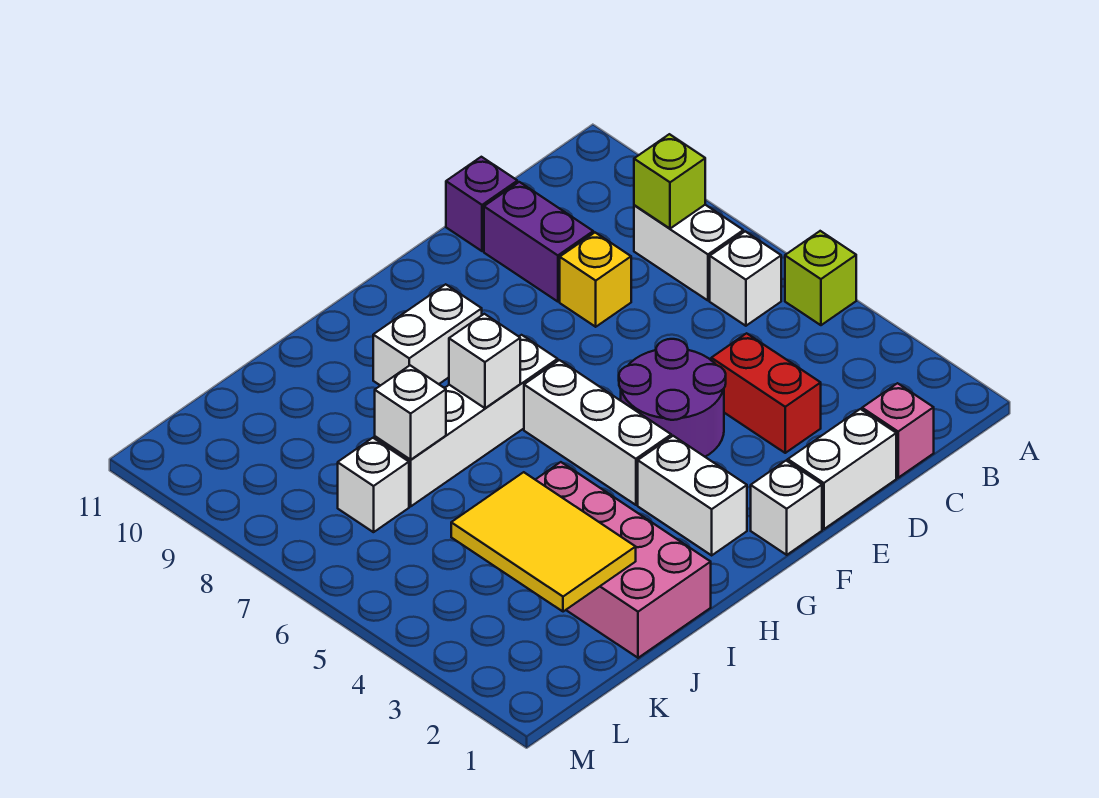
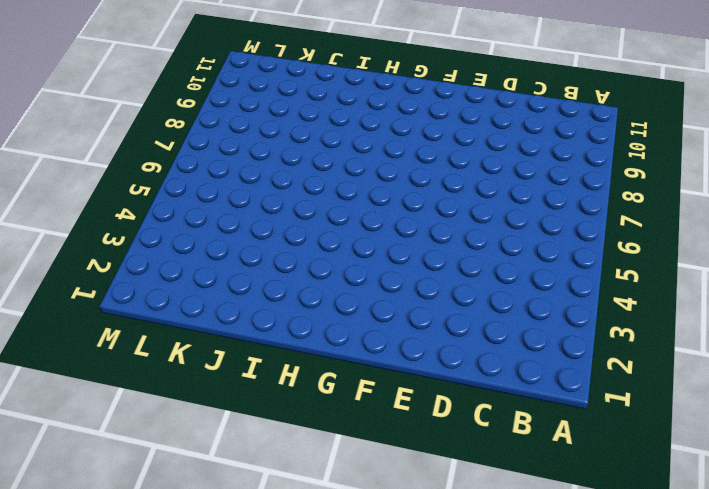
none -> lime 1x1 brick [785,231,856,325]
none -> white 1x1 brick [710,231,781,326]
none -> white 1x2 brick [634,205,743,300]

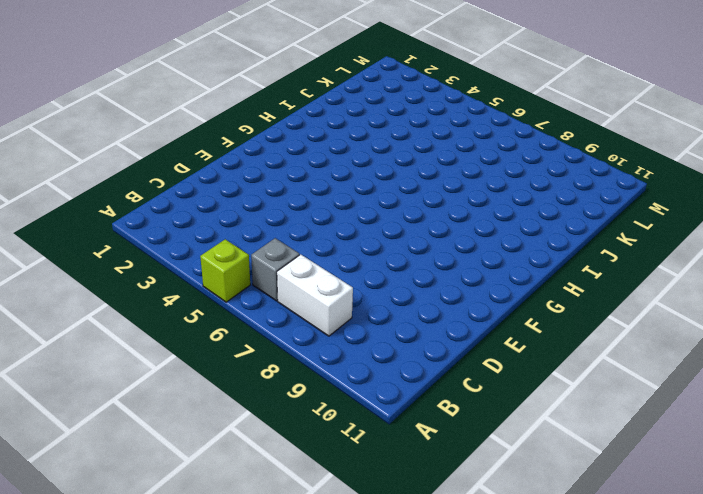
grey 1x1 brick [251,238,299,301] -> white 1x1 brick [710,231,781,326]
none -> pink 1x1 brick [862,383,934,478]
none -> white 1x2 brick [788,409,896,529]
none -> red 1x2 brick [711,333,821,453]

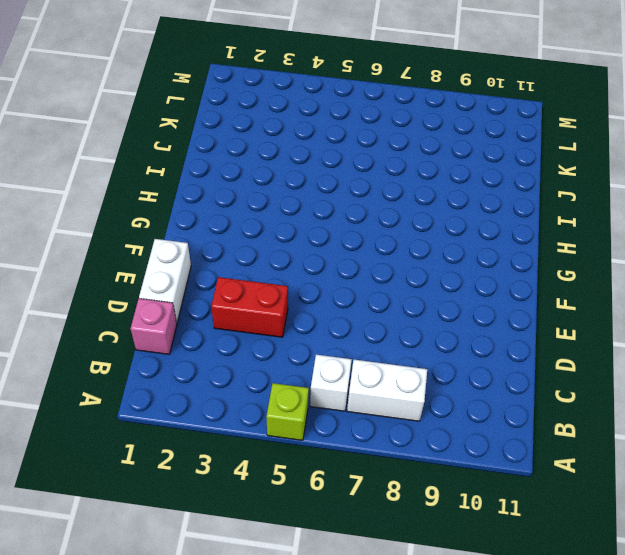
none -> yellow 1x1 brick [560,233,631,327]
none -> purple 1x2 brick [484,182,593,302]
none -> purple 1x1 brick [446,157,517,251]

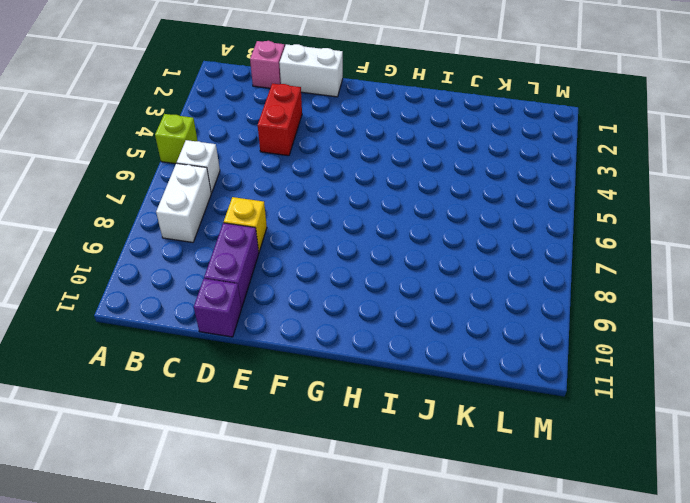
none -> purple 2x2 round brick [619,339,726,457]
none -> white 1x1 brick [751,461,822,555]
none -> white 1x2 brick [638,436,747,555]

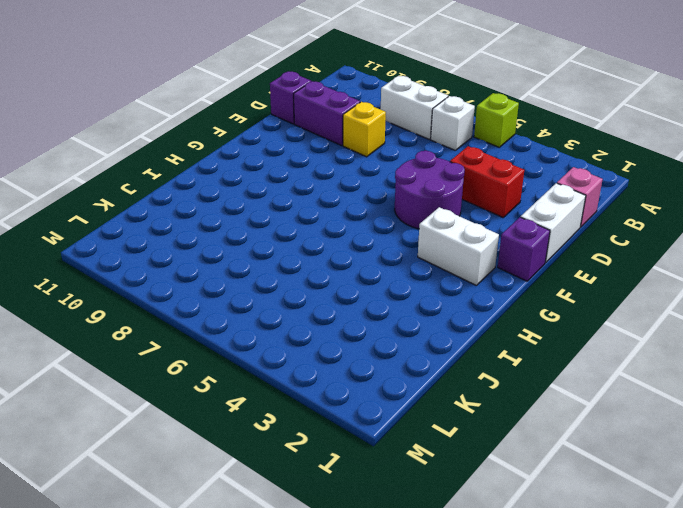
purple 1x1 brick [498,217,550,281] -> white 1x1 brick [751,461,822,555]
none -> white 1x3 brick [524,360,671,505]
none -> white 1x4 brick [375,335,558,506]
none -> white 1x2 brick [373,284,482,386]

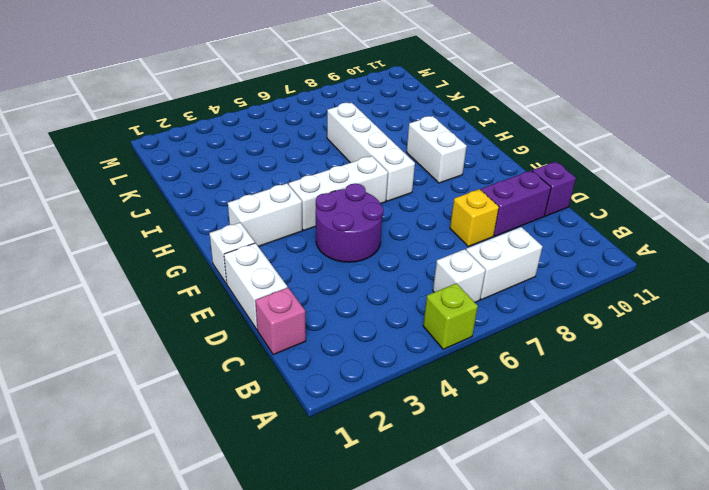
none -> red 1x2 brick [711,333,821,453]
none -> pink 2x4 brick [535,462,711,658]
none -> white 1x1 brick [338,438,409,532]

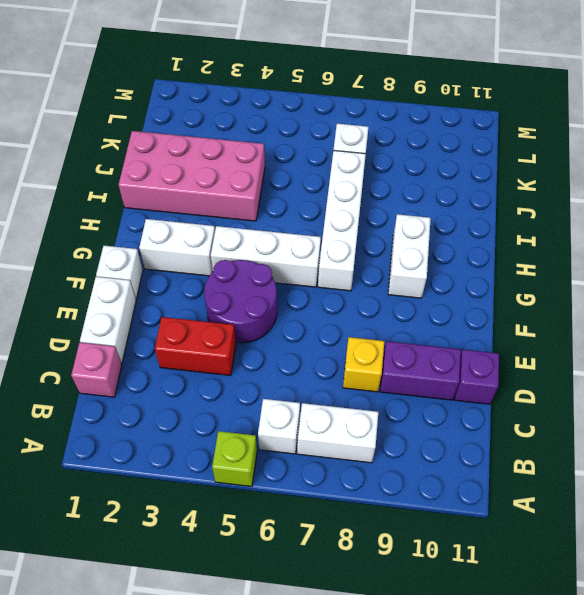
none -> lime 1x1 brick [634,134,705,229]
none -> white 1x1 brick [449,314,520,408]
none -> yellow 2x3 tile [451,472,636,612]

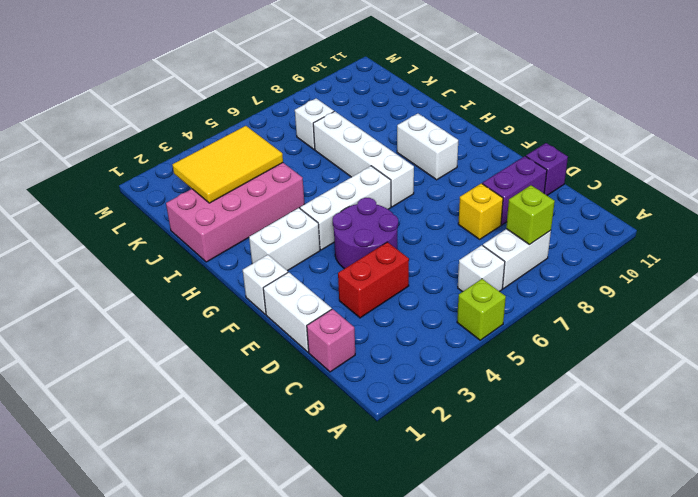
none -> white 1x1 brick [449,314,520,408]
none -> white 1x1 brick [375,365,446,460]

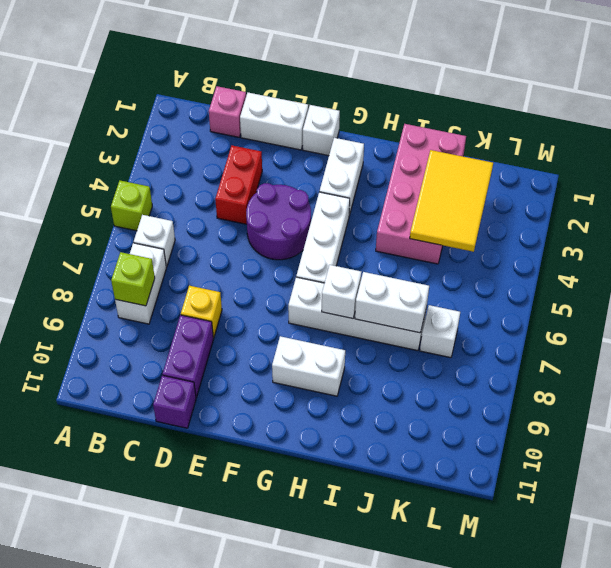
white 1x2 brick [355,272,429,333] -> white 1x1 brick [375,365,446,460]

